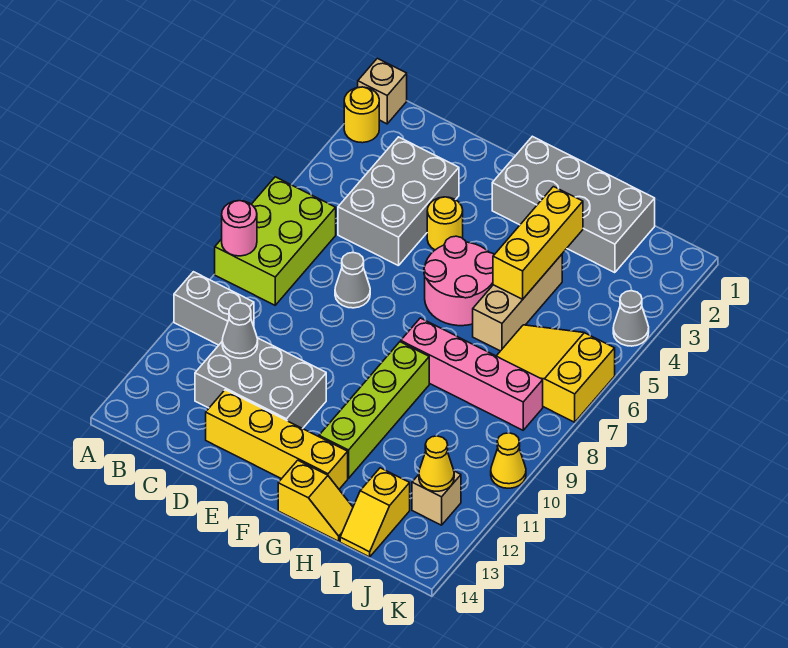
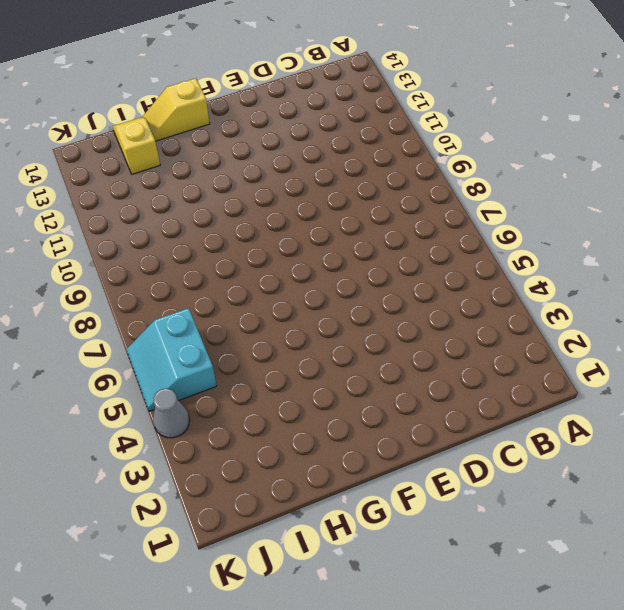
cyan 2x2 slope [126,308,217,411] -> yellow 2x3 slope [497,325,615,422]
none -> tan 1x1 brick [358,58,407,124]
none -> yellow 1x1 round brick [344,87,379,143]
none -> lime 2x3 brick [215,177,336,305]

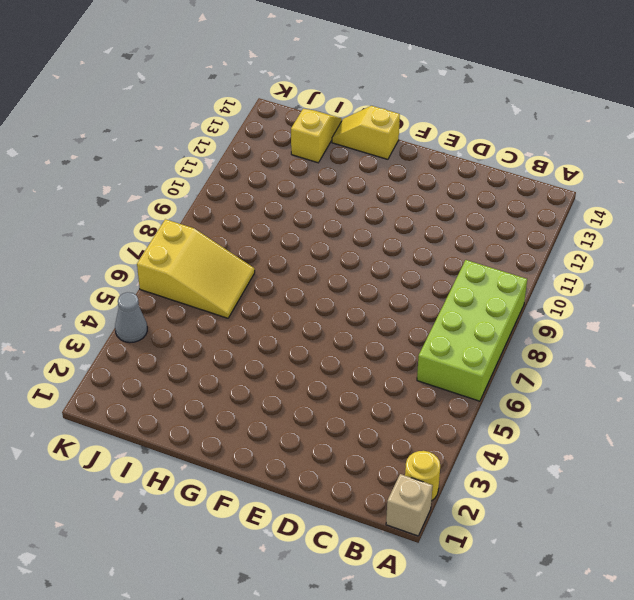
lime 2x4 brick [417,260,527,401] -> lime 2x3 brick [215,177,336,305]
none -> grey 1x2 brick [174,272,254,345]
none -> grey 2x3 brick [338,137,459,266]
none -> grey 2x3 brick [195,338,326,429]

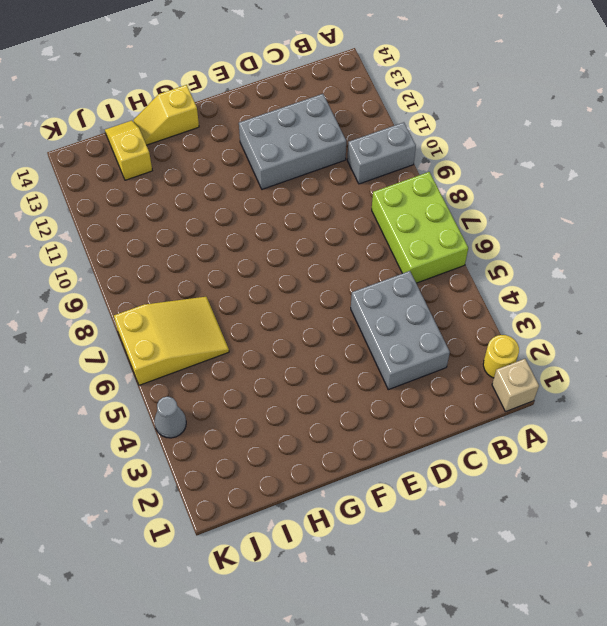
none -> grey 1x1 cone [335,253,370,308]
none -> yellow 1x4 brick [206,390,348,489]
none -> yellow 1x1 round brick [427,197,463,250]

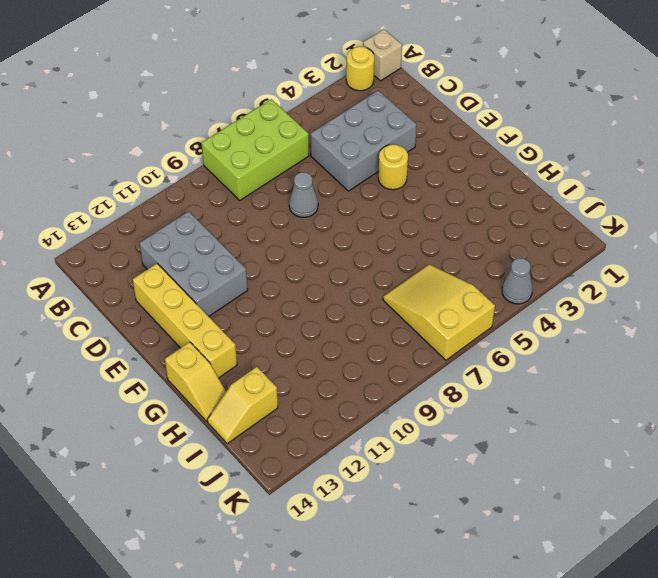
none -> grey 1x2 brick [174,272,254,345]
none -> grey 2x4 brick [492,136,655,273]
none -> pink 2x2 round brick [424,236,494,326]

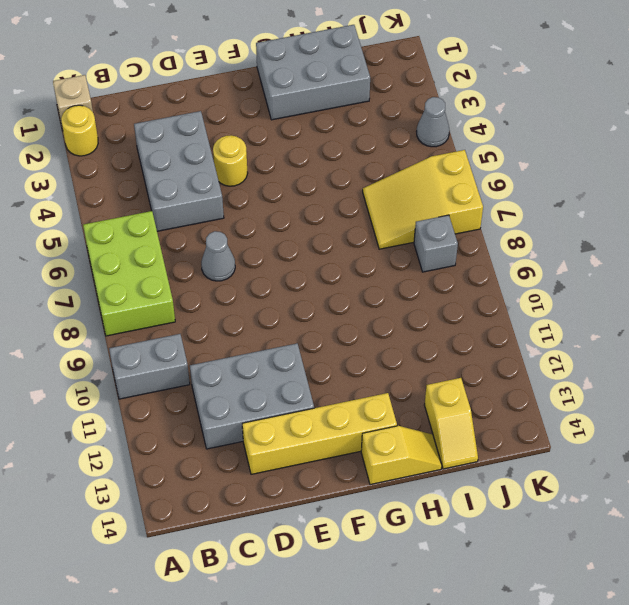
grey 2x3 brick [256,25,370,120] -> grey 2x4 brick [492,136,655,273]
grey 1x1 brick [414,215,458,272] -> pink 1x4 brick [401,318,543,430]
none -> pink 2x2 round brick [424,236,494,326]
none -> lime 1x4 brick [319,342,429,478]
none -> tan 1x3 brick [473,254,562,351]

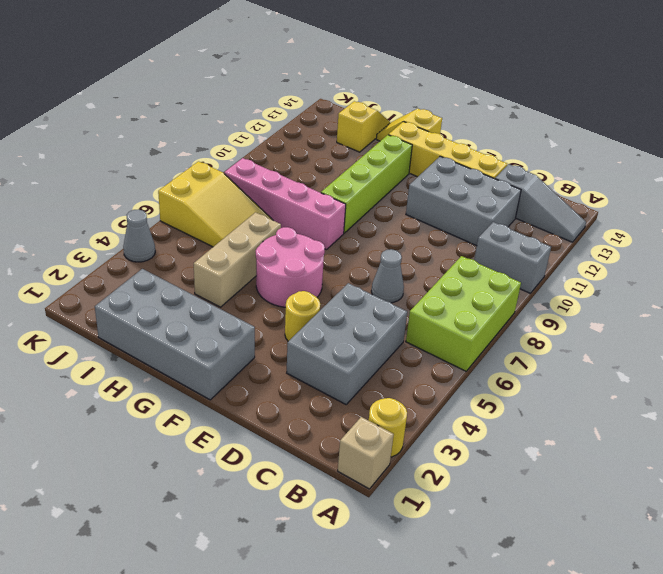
grey 1x3 slope [495,164,586,242] -> none
none -> tan 1x1 brick [412,471,461,525]
none -> yellow 1x1 cone [491,433,526,488]
none -> pink 1x1 round brick [222,201,257,256]

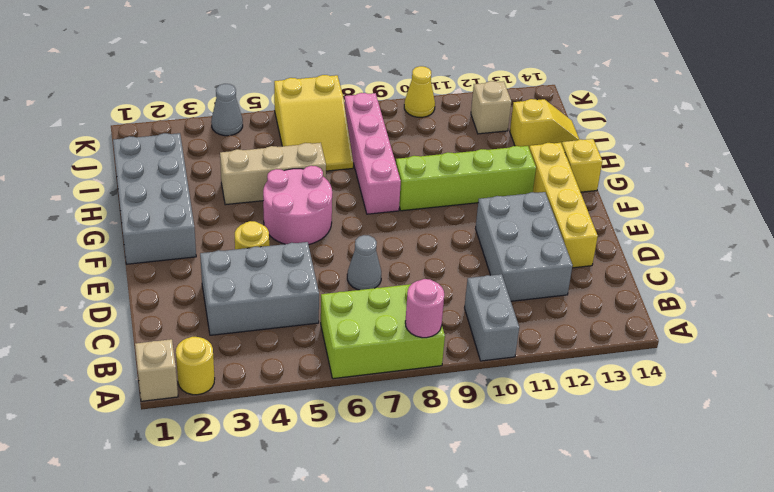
none -> grey 1x1 cone [222,303,258,358]
none -> yellow 1x3 brick [493,187,583,299]
none -> yellow 1x1 cone [419,436,454,491]

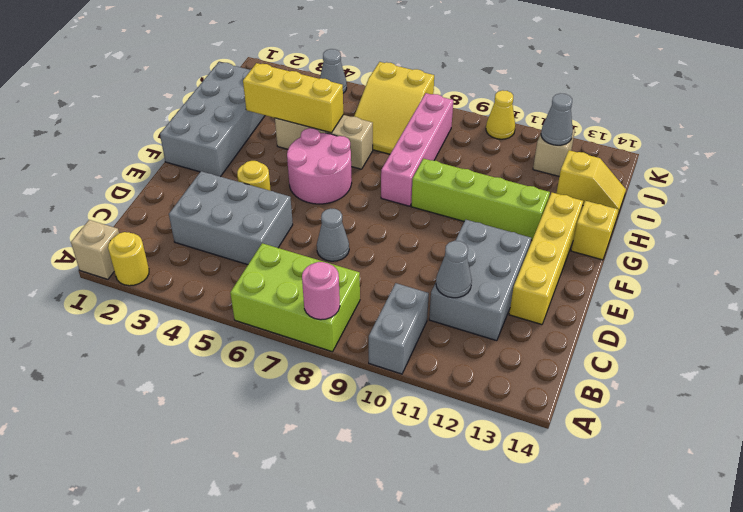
grey 1x1 cone [541,93,573,145] -> yellow 1x1 cone [419,436,454,491]

